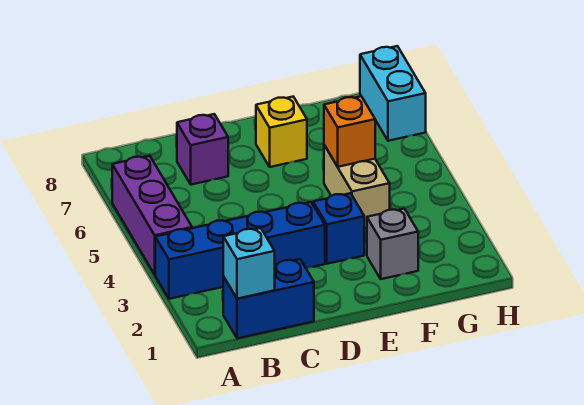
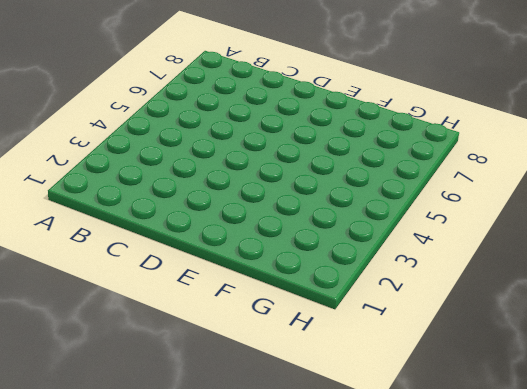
none -> blue 1x4 brick [155,202,325,299]
none -> purple 1x3 brick [112,156,192,274]

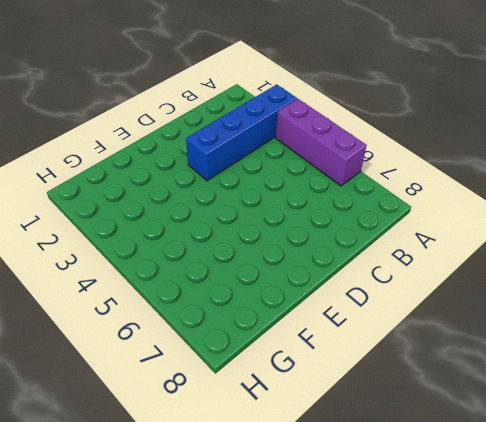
none -> blue 1x2 brick [223,259,314,338]
none -> purple 1x1 brick [177,114,228,185]

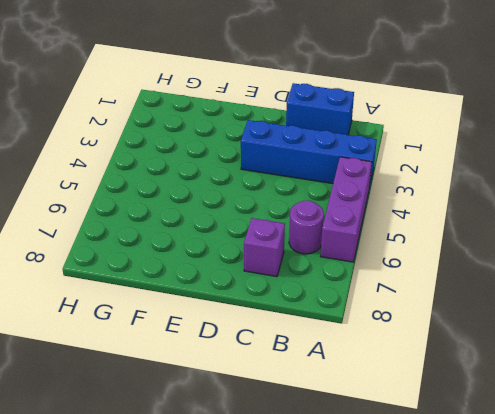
purple 1x1 round brick [289,200,324,254] -> none
none -> blue 1x1 brick [313,193,364,264]
none -> yellow 1x1 brick [256,97,307,167]

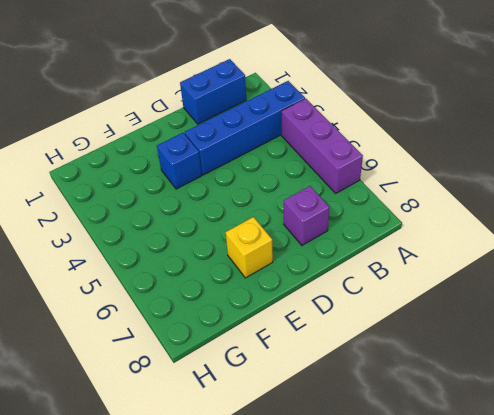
none -> grey 1x1 brick [367,209,418,279]
none -> tan 1x2 brick [324,145,390,228]

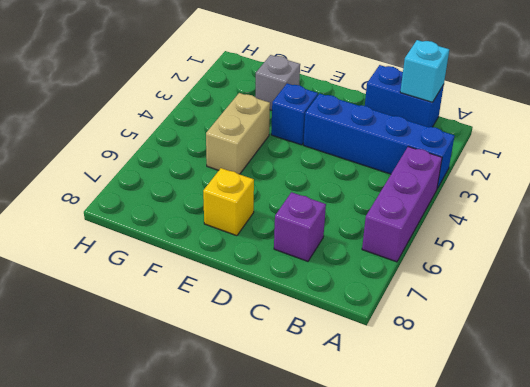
none -> cyan 1x2 brick [360,46,426,141]
none -> orange 1x1 brick [324,96,375,167]

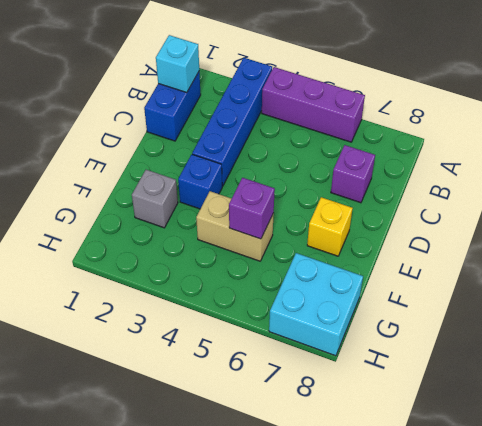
purple 1x1 brick [229,178,275,239] -> orange 1x1 brick [324,96,375,167]
cyan 2x2 brick [269,253,363,356] -> cyan 1x2 brick [360,46,426,141]

